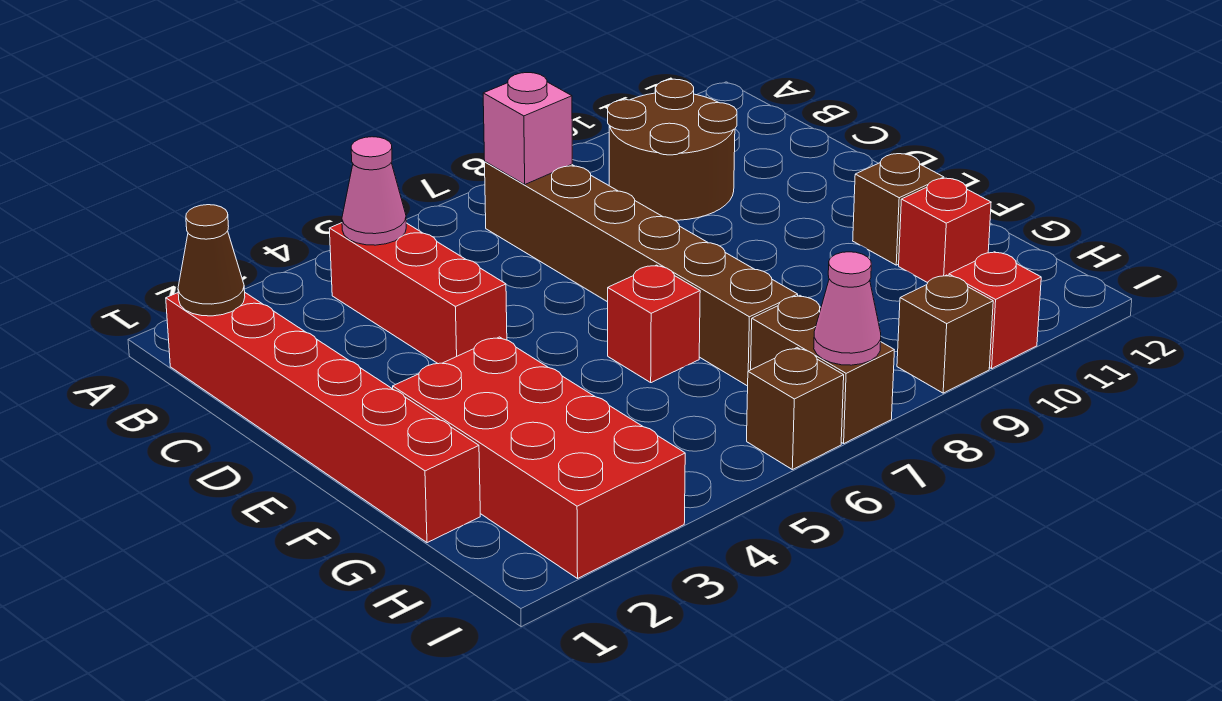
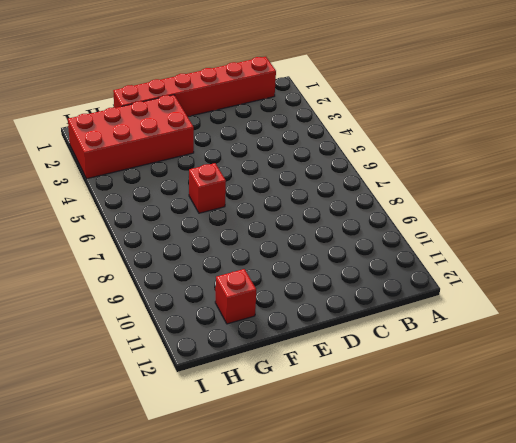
none -> red 1x3 brick [329,223,507,364]
none -> brown 1x6 brick [485,162,798,386]
none -> brown 2x2 round brick [608,79,737,220]

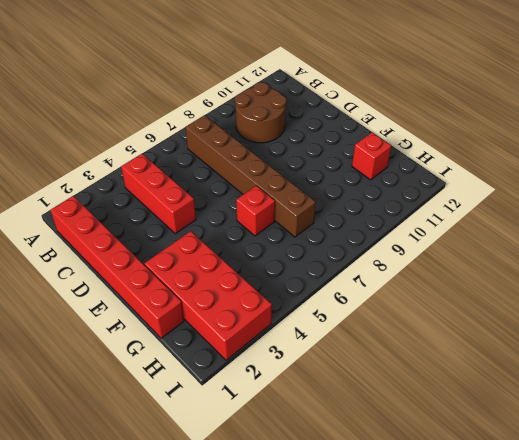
none -> brown 1x1 brick [853,154,944,265]
none -> brown 1x2 brick [751,296,894,444]
none -> brown 1x1 brick [747,348,844,470]

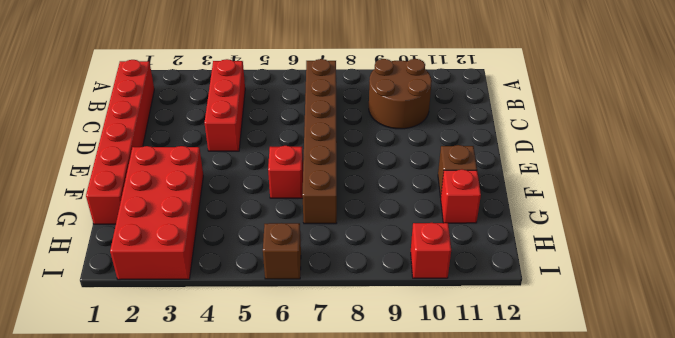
none -> brown 1x2 brick [751,296,894,444]
none -> brown 1x1 brick [897,275,993,393]
none -> brown 1x1 cone [178,205,245,316]

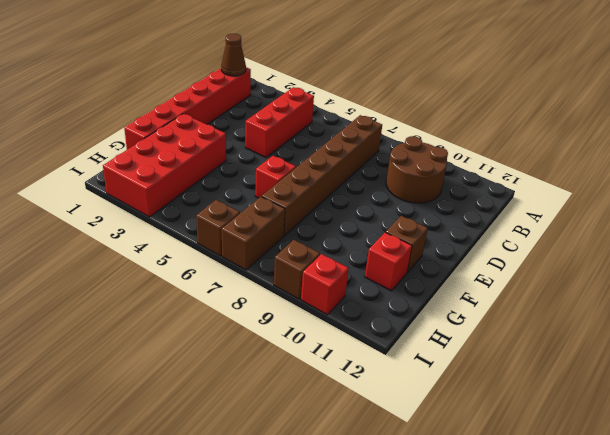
none -> pink 1x1 cone [342,137,406,245]
none -> pink 1x1 brick [483,73,572,184]
none -> pink 1x1 cone [814,252,881,365]

